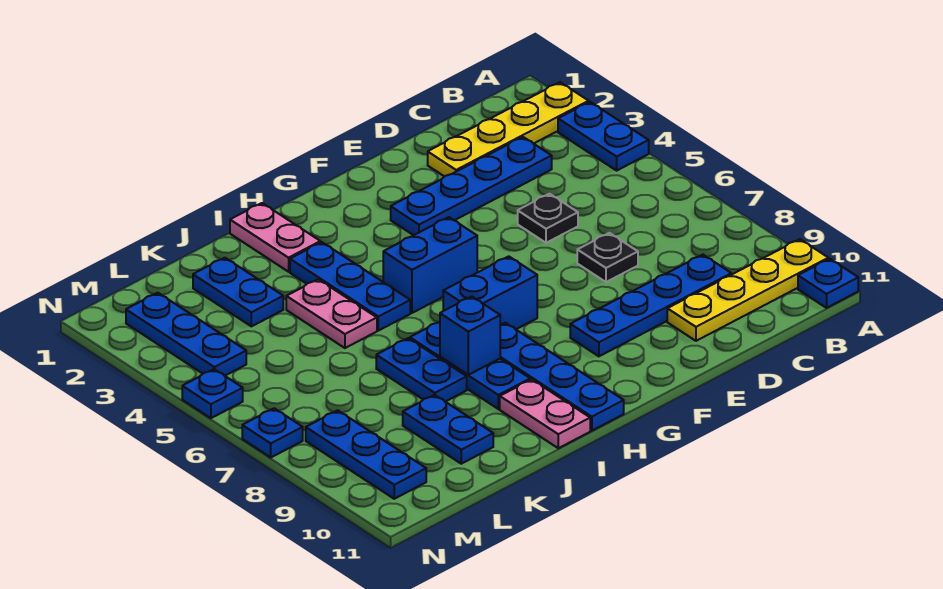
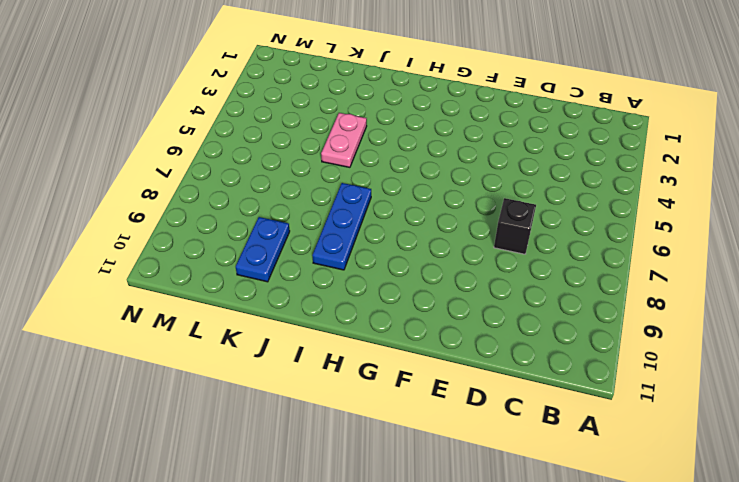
black 1x1 brick [494,198,536,254] -> black 1x1 plate [577,233,638,282]
none -> yellow 1x4 plate [428,82,589,177]
none -> blue 1x2 plate [558,102,649,170]
none -> yellow 1x4 plate [667,239,828,341]

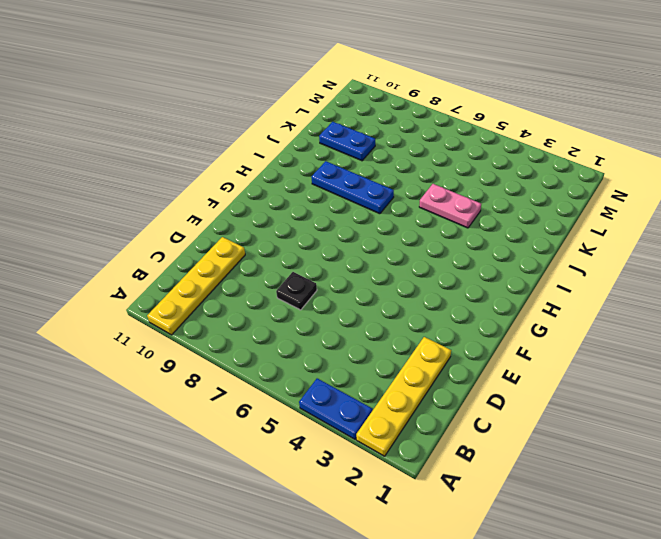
none -> blue 1x1 plate [798,259,858,308]
none -> blue 1x4 plate [391,137,552,235]
none -> blue 1x4 plate [570,255,731,356]

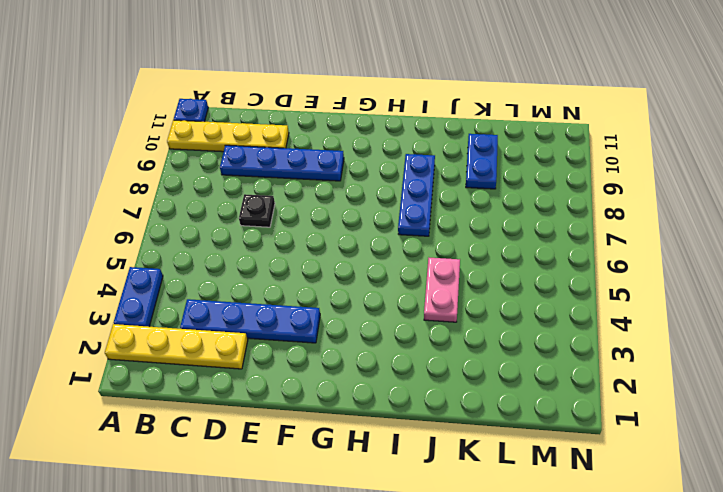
none -> black 1x1 plate [518,194,578,243]
none -> blue 1x2 brick [383,217,477,313]
none -> blue 1x2 brick [443,256,537,329]

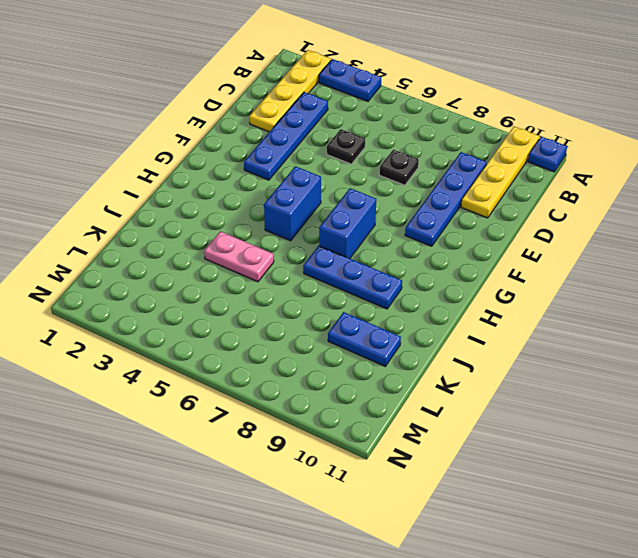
none -> blue 1x4 plate [500,323,624,431]
none -> pink 1x2 plate [230,203,320,272]
none -> blue 1x3 plate [290,242,410,331]

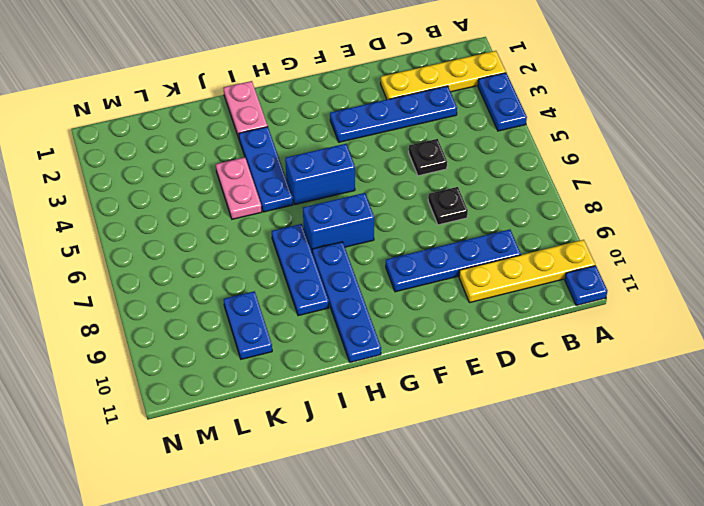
none -> pink 1x2 plate [500,379,590,448]
none -> blue 1x2 plate [376,338,467,402]
none -> blue 1x2 plate [193,258,283,326]

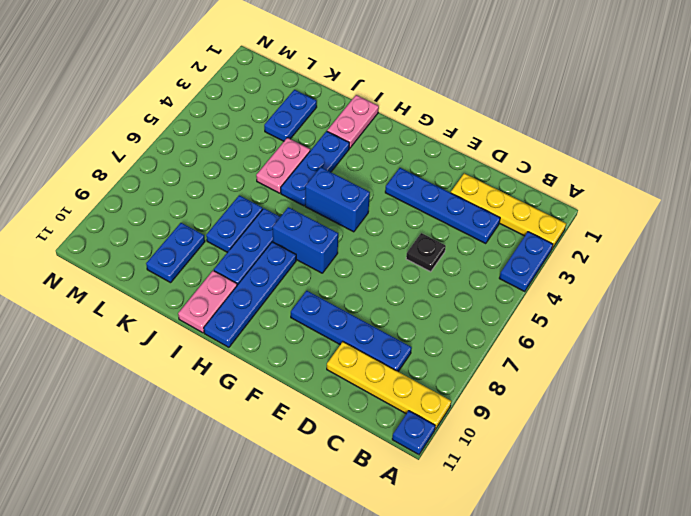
none -> black 1x1 plate [577,233,638,282]
none -> blue 1x3 plate [126,293,246,376]
none -> blue 1x3 plate [306,410,426,499]

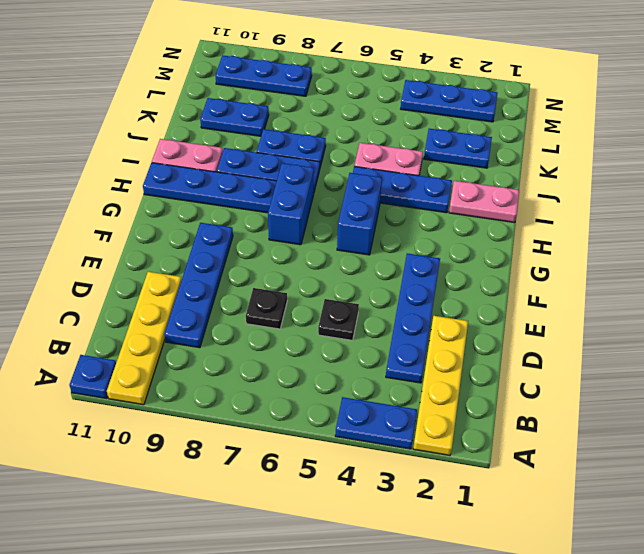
none -> blue 1x1 plate [182,369,243,418]
none -> blue 1x1 plate [242,408,303,457]
none -> blue 1x1 brick [440,296,500,375]

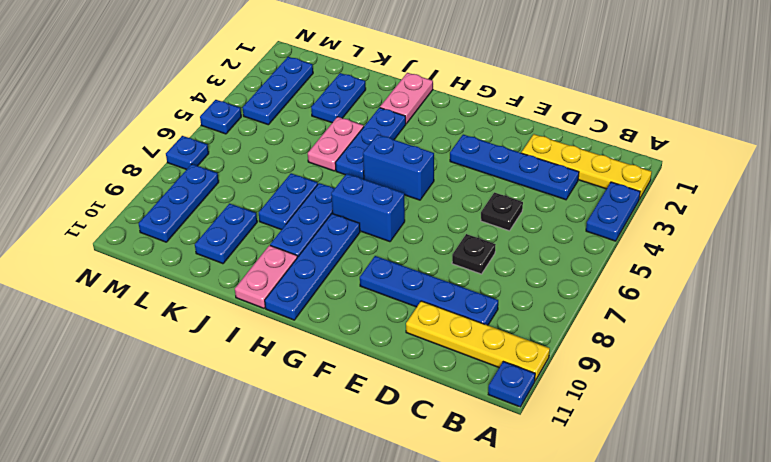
none -> blue 1x1 brick [440,296,500,375]

